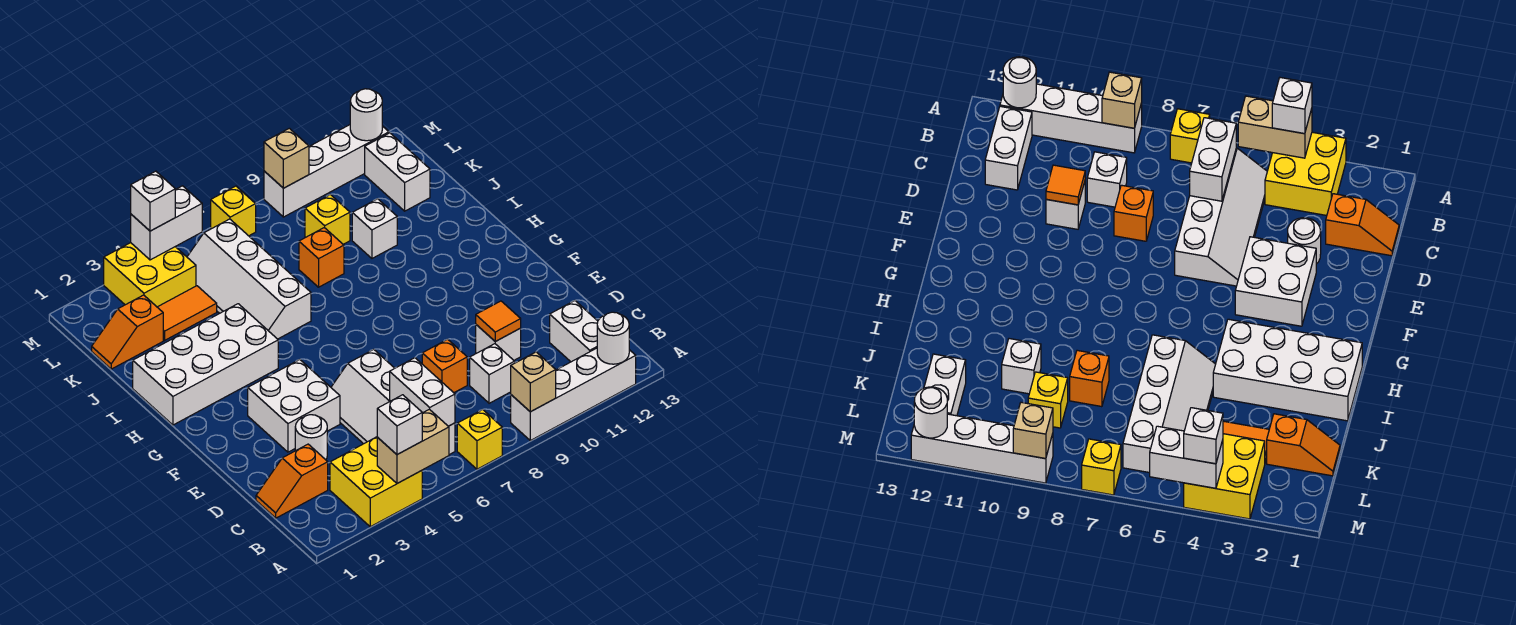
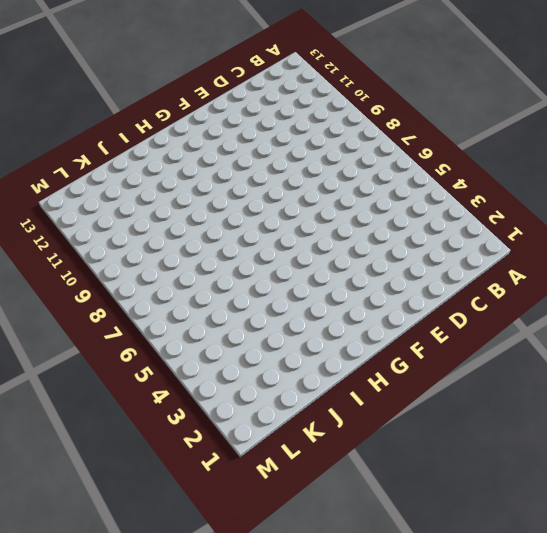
none -> yellow 2x2 brick [330,437,422,527]
none -> yellow 1x1 brick [457,410,502,469]
none -> white 1x4 brick [511,348,636,441]
none -> white 2x4 slope [331,349,455,455]

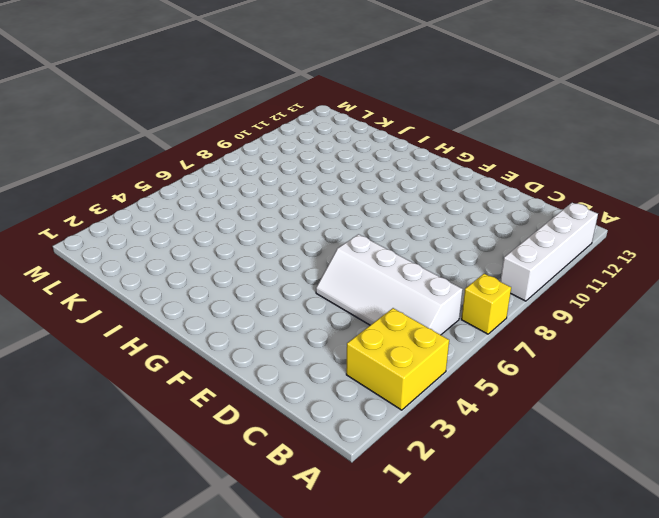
none -> white 1x2 brick [550,301,598,362]
none -> orange 1x2 slope [256,444,328,518]
none -> white 1x1 brick [470,344,515,403]
none -> white 1x1 round brick [295,415,327,460]

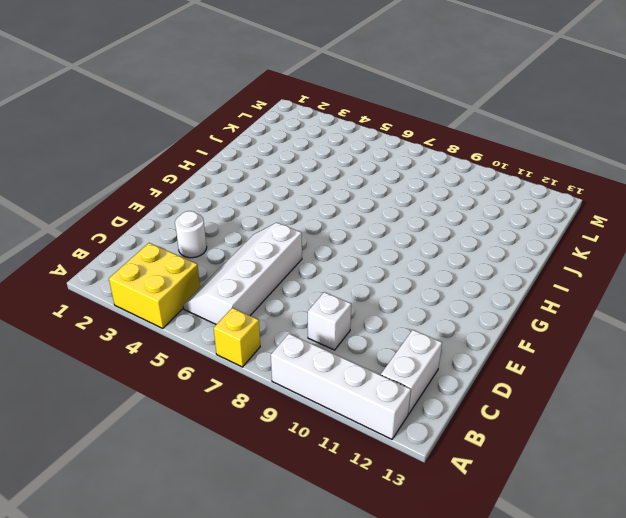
none -> orange 1x2 slope [256,444,328,518]
none -> orange 1x1 brick [422,339,467,393]
none -> white 1x1 brick [476,325,521,360]
none -> white 2x2 brick [248,360,340,452]

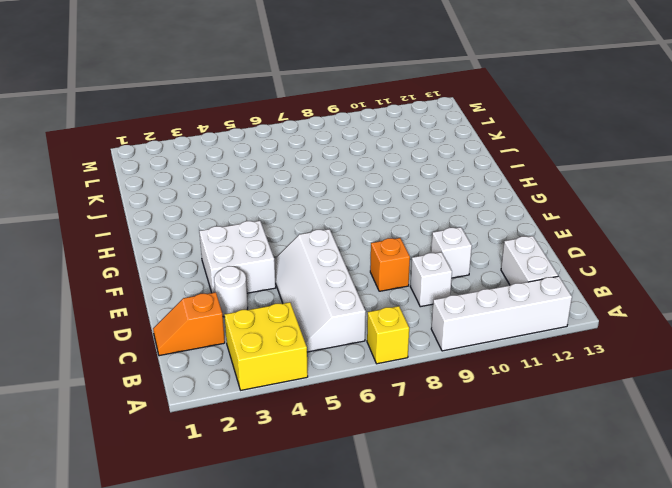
none -> white 2x4 brick [133,304,278,425]
none -> white 2x4 slope [187,219,311,339]
none -> orange 1x1 brick [299,228,344,287]
none -> white 1x1 brick [352,199,397,258]

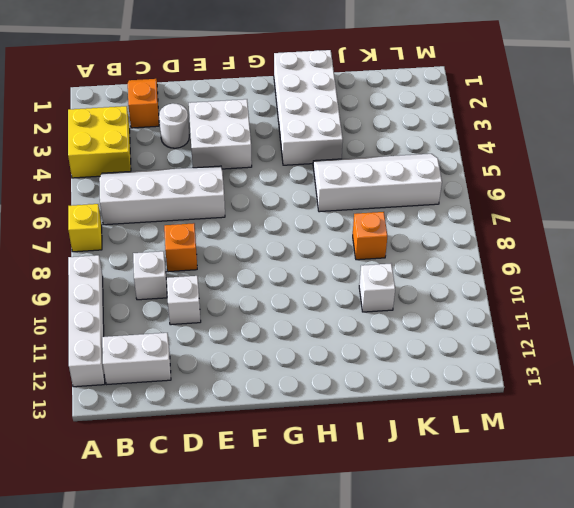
none -> orange 1x2 slope [92,295,163,369]
none -> orange 1x2 tile [158,286,217,340]
none -> yellow 1x1 brick [305,194,350,244]
none -> white 1x2 brick [365,133,430,211]

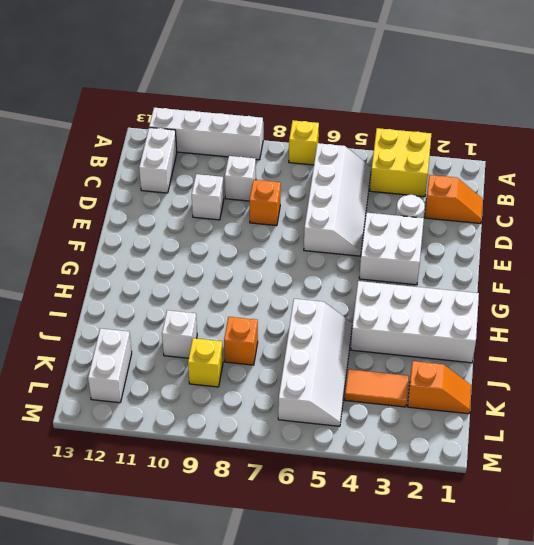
none -> yellow 2x2 brick [104,243,196,307]
none -> yellow 1x1 brick [211,186,256,236]
none -> white 1x4 brick [264,125,389,217]
none -> tan 1x2 brick [377,409,449,483]

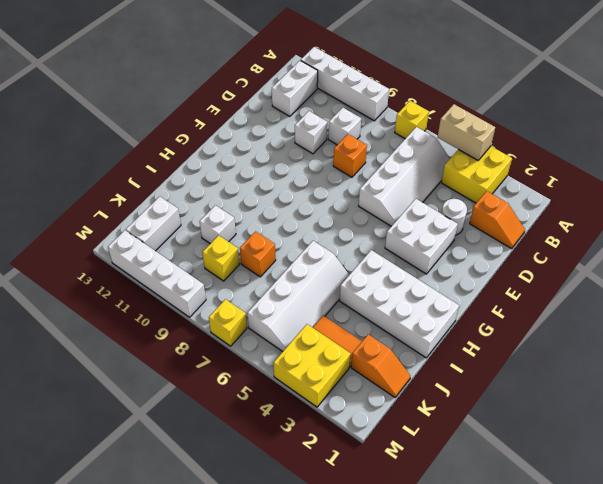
none -> tan 1x1 brick [511,352,556,412]
none -> white 1x1 round brick [597,312,629,364]
none -> white 1x2 brick [390,358,455,426]
none -> orange 1x1 tile [476,301,521,341]

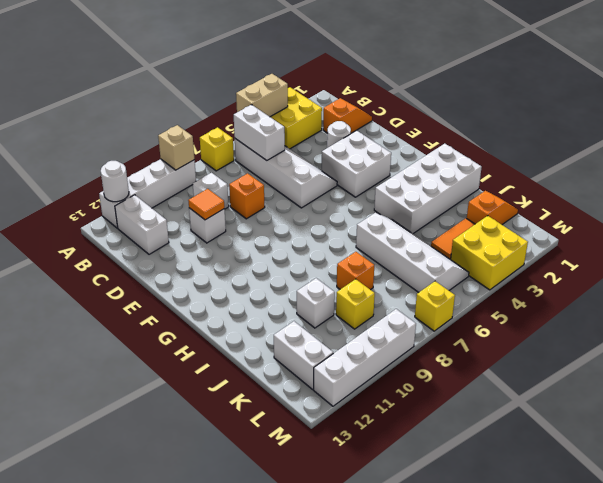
none -> white 1x2 brick [131,186,202,260]
none -> tan 1x1 brick [264,128,309,188]
none -> white 1x1 round brick [350,89,382,141]
none -> white 1x1 brick [377,395,422,455]

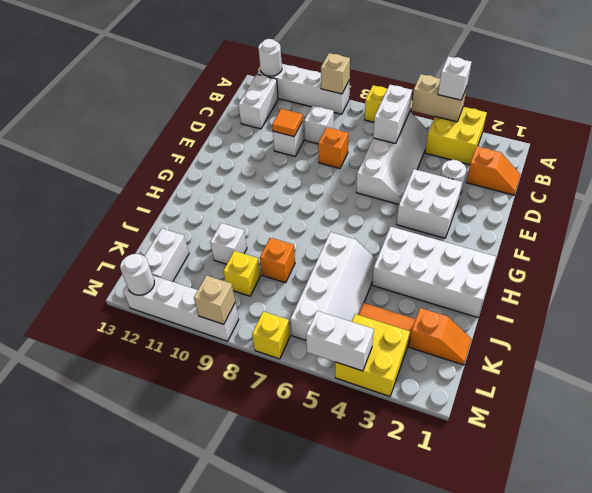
none -> white 1x1 brick [131,171,175,231]

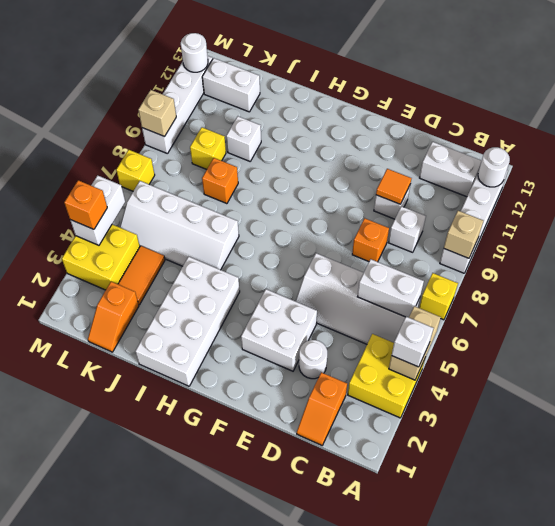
orange 1x1 brick [64,180,107,229] -> white 1x1 brick [131,171,175,231]

